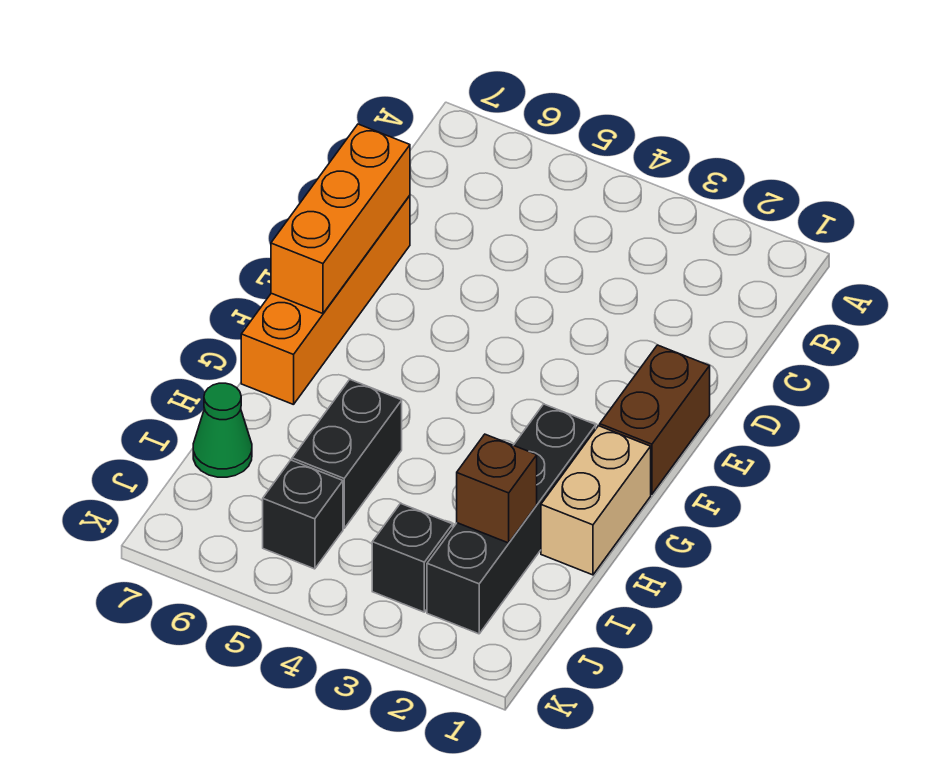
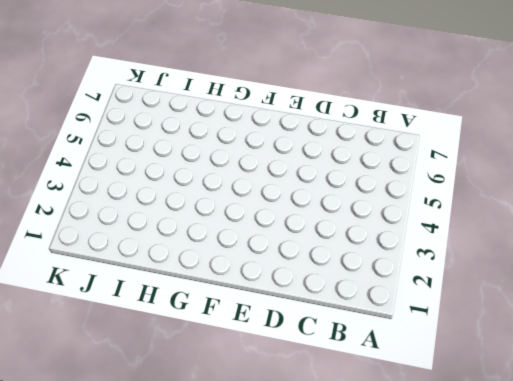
none -> orange 1x4 brick [241,196,410,405]
none -> brown 1x2 brick [600,345,710,494]

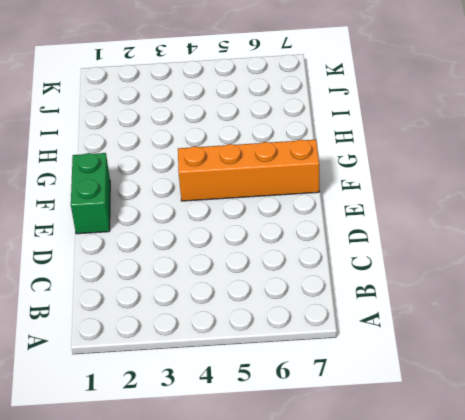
green 1x2 brick [71,153,110,234] -> brown 1x2 brick [600,345,710,494]
orange 1x4 brick [178,140,319,201] -> orange 1x4 brick turned to [241,196,410,405]
none -> tan 1x2 brick [541,426,651,575]
none -> black 1x4 brick [427,404,596,634]

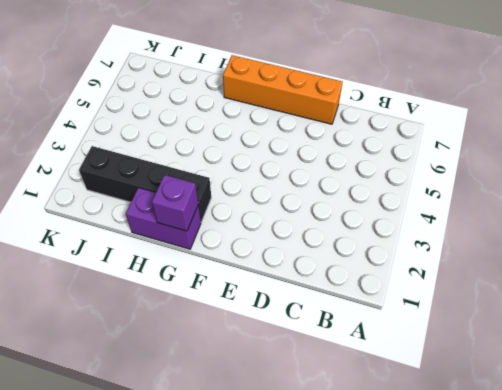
purple 1x2 brick [126,188,201,249] -> tan 1x2 brick [541,426,651,575]
purple 1x1 brick [152,175,198,231] -> none
none -> brown 1x2 brick [600,345,710,494]
none -> black 1x2 brick [292,380,402,528]

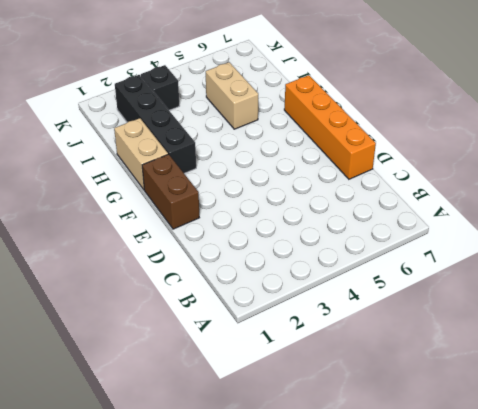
tan 1x2 brick [206,62,258,129] -> black 1x2 brick [292,380,402,528]
none -> green 1x1 cone [193,383,252,477]
none -> black 1x1 brick [263,460,343,569]

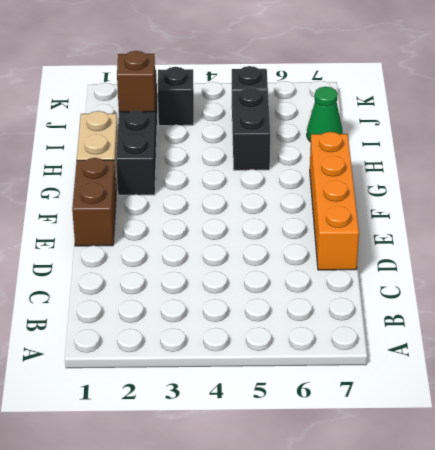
none -> orange 1x3 brick [271,124,410,314]

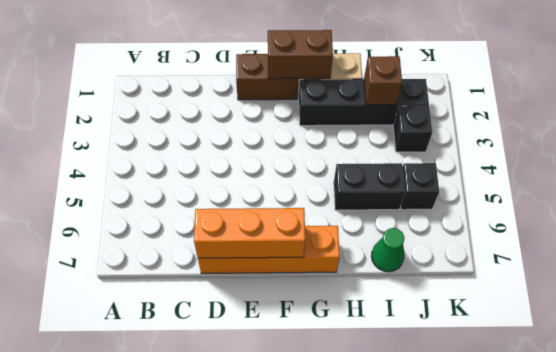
brown 1x2 brick [268,30,333,79] -> none

